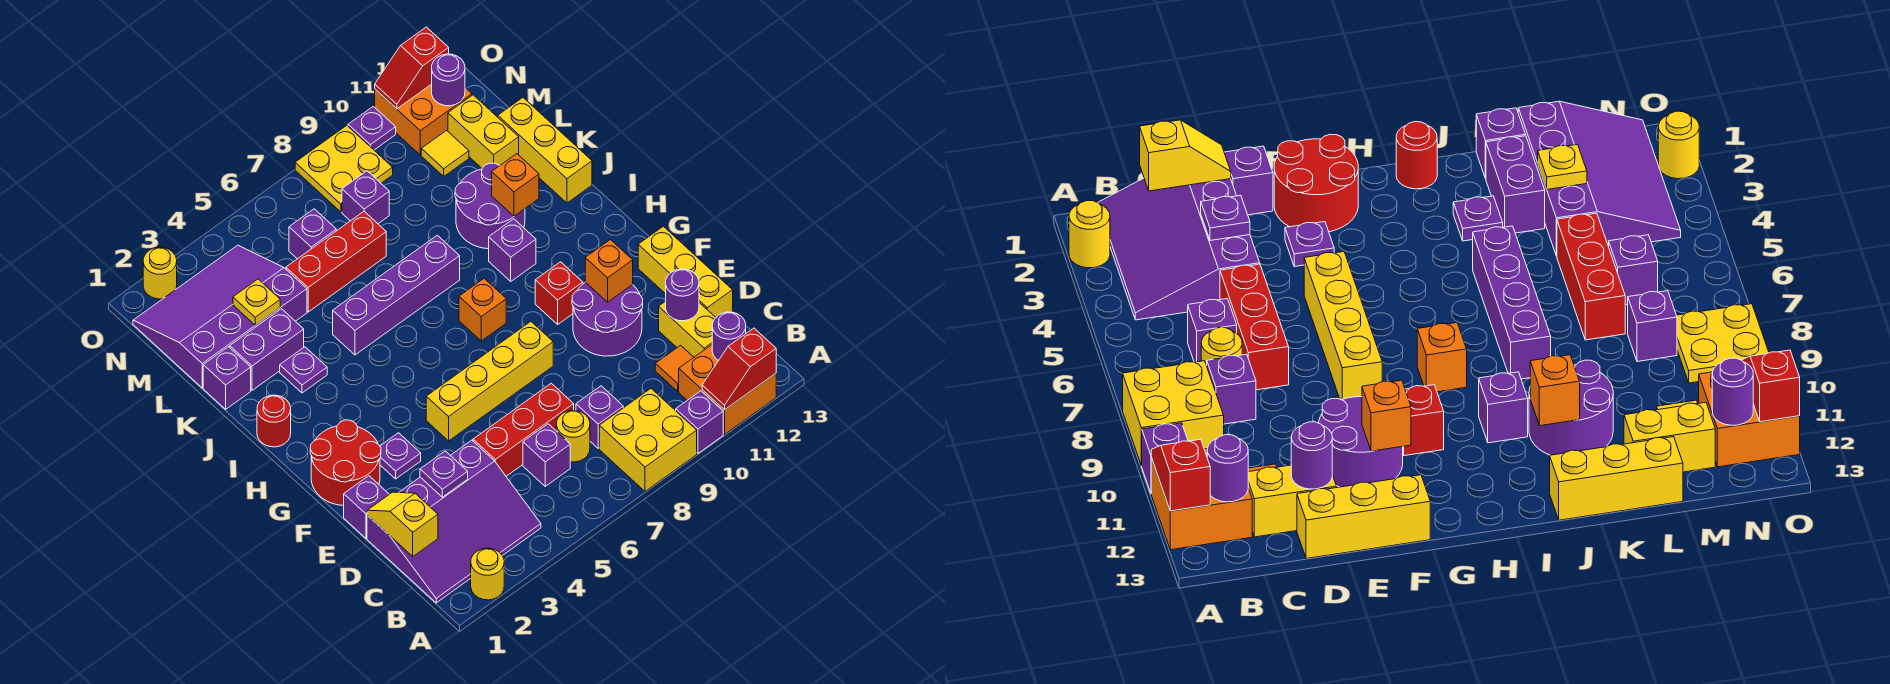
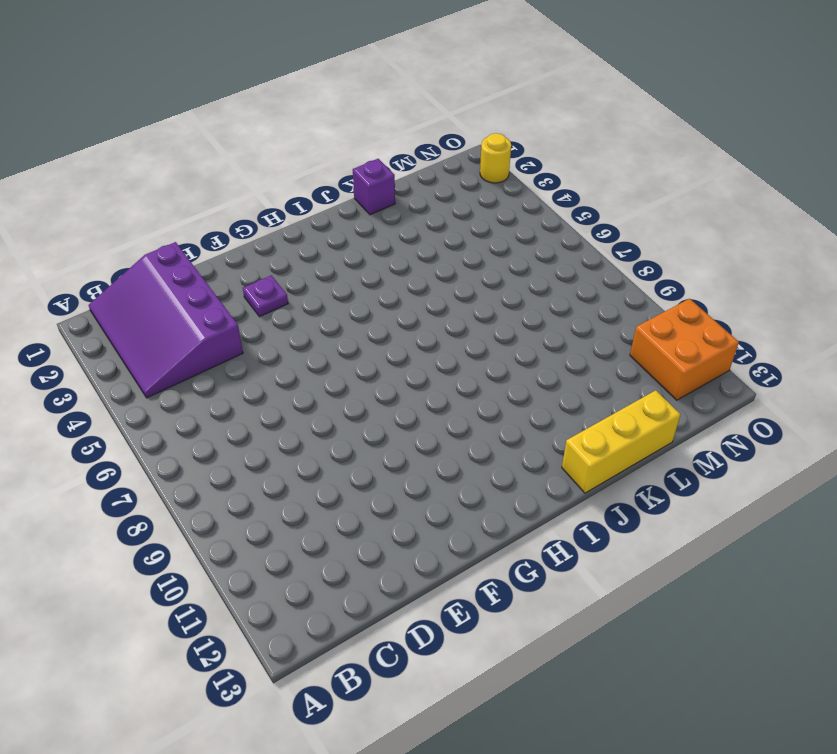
none -> yellow 1x1 round brick [471,548,504,600]
none -> yellow 2x2 brick [599,389,697,491]
none -> purple 1x1 brick [676,391,723,453]
none -> orange 2x2 brick [679,345,776,434]

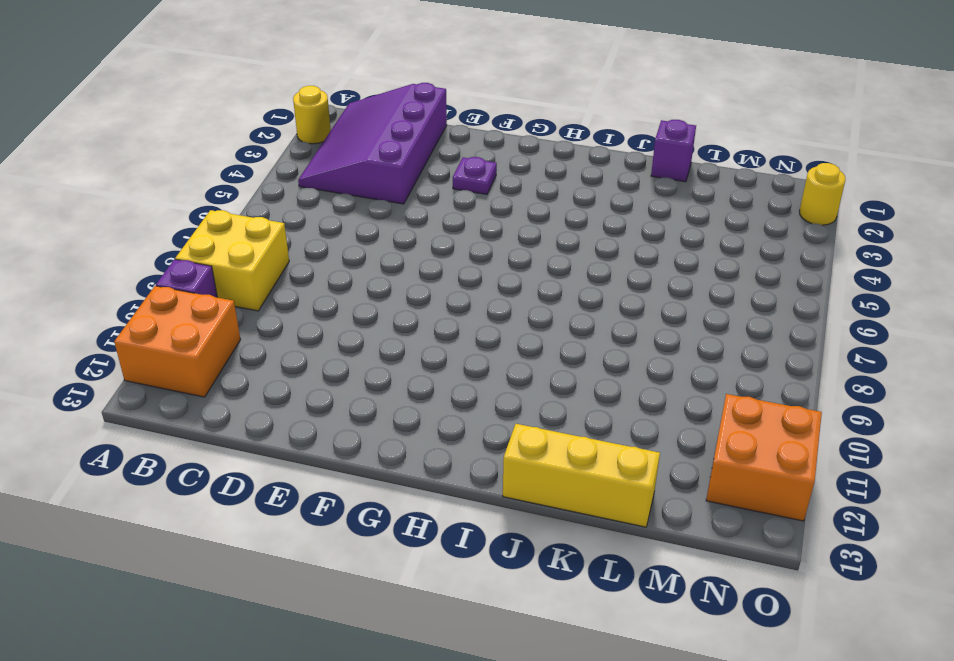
none -> purple 1x1 brick [523,424,570,486]
none -> yellow 1x1 round brick [556,410,590,462]
none -> purple 1x1 brick [576,386,623,448]
none -> orange 1x1 tile [655,345,694,391]

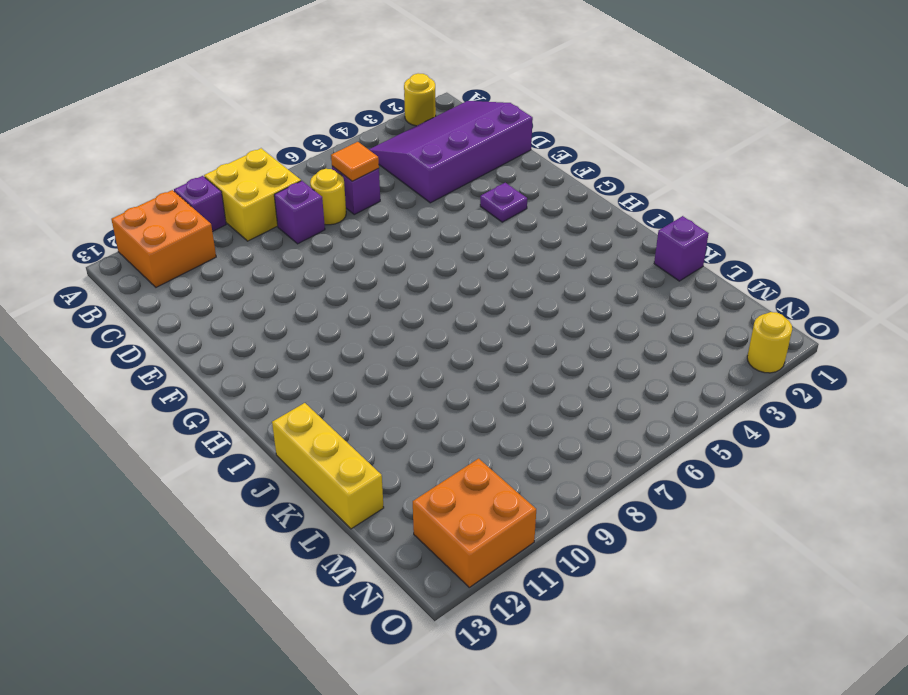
orange 1x1 tile [331,142,379,181] -> orange 1x1 tile moved to [655,345,694,391]
none -> yellow 1x2 brick [659,301,716,357]
none -> red 1x3 brick [473,383,574,476]
none -> yellow 1x3 brick [638,226,733,317]
none -> purple 1x1 brick [344,476,389,538]

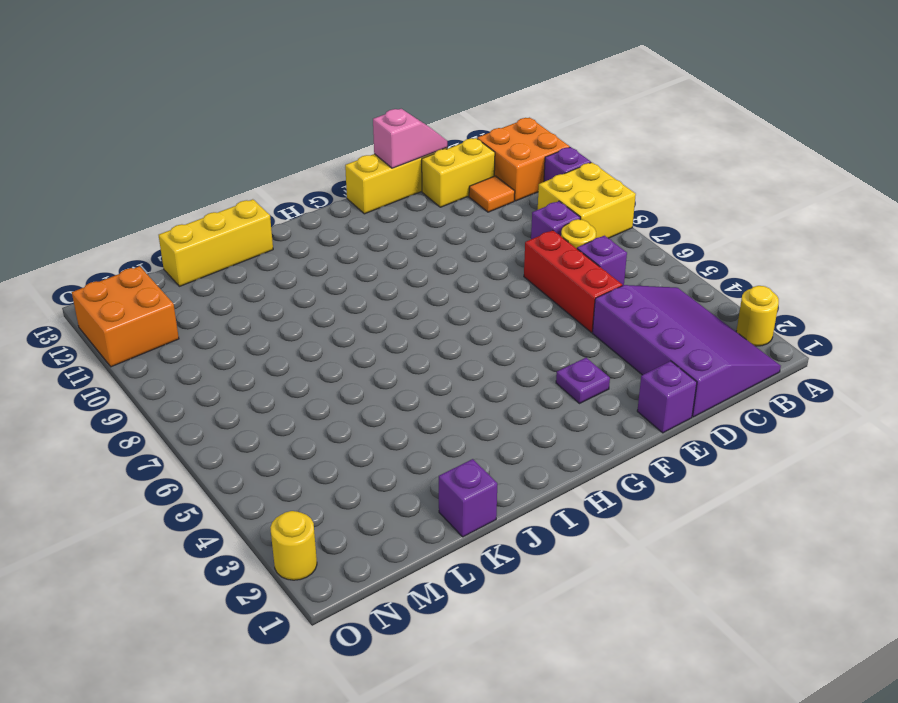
pink 1x2 slope [373,109,447,168] -> none
none -> purple 2x2 round brick [572,282,643,356]
none -> red 2x2 round brick [310,420,381,506]
none -> yellow 1x4 brick [426,322,553,441]
none -> red 1x1 brick [535,262,583,324]

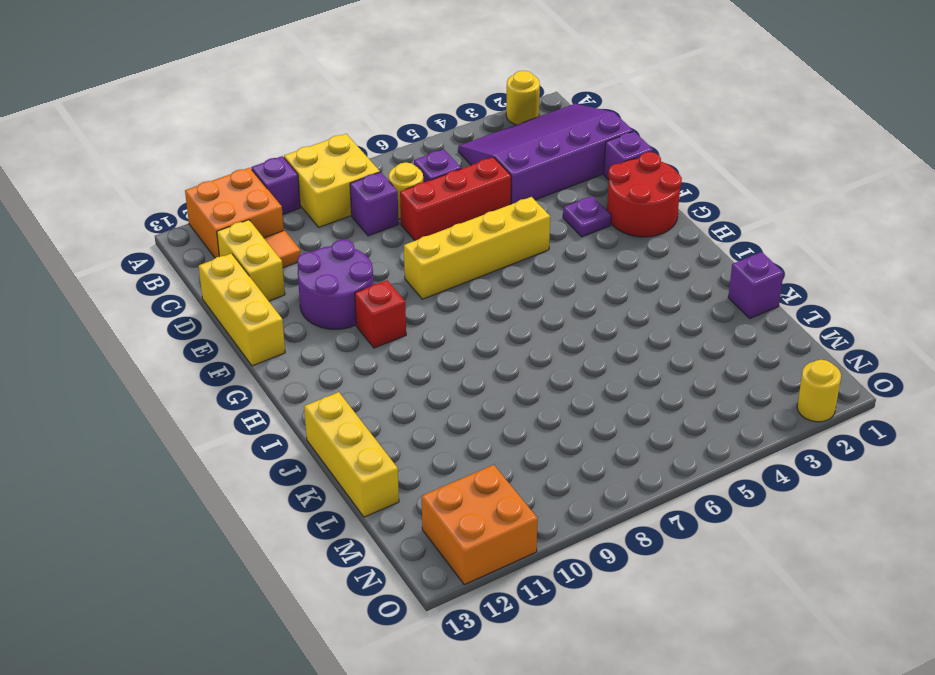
none -> orange 1x1 brick [459,278,506,341]
none -> red 1x1 round brick [257,395,291,447]
none -> purple 1x1 brick [489,219,536,281]
none -> purple 1x1 plate [280,347,327,393]

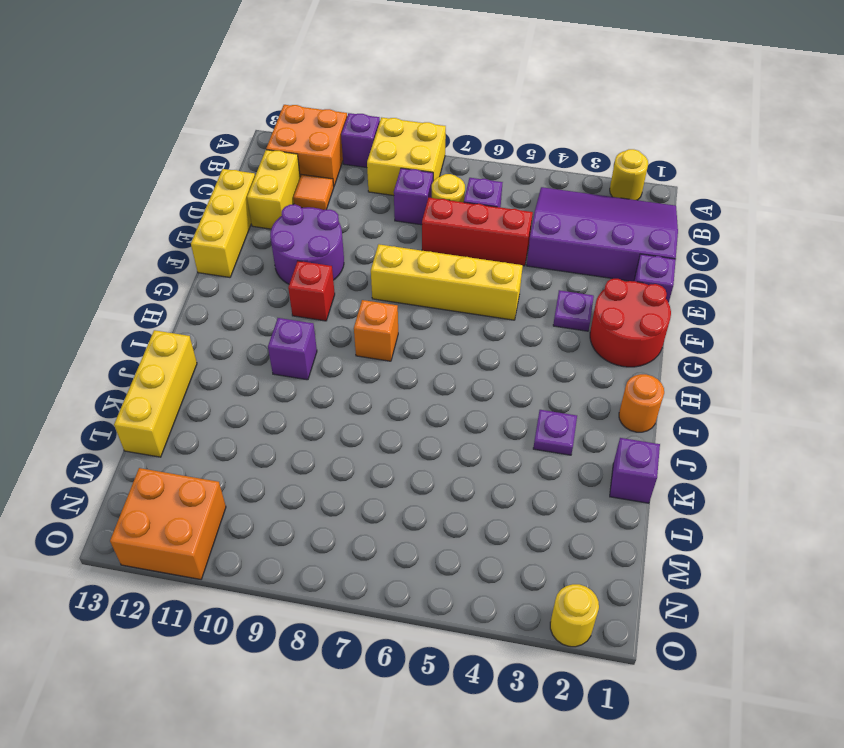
orange 1x1 round brick [619,374,664,432] -> red 1x1 round brick [257,395,291,447]
none -> purple 1x4 brick [333,235,460,355]
none -> purple 2x2 round brick [455,163,525,249]
none -> purple 1x2 brick [230,309,304,390]
none -> purple 3x4 slope [133,245,307,388]

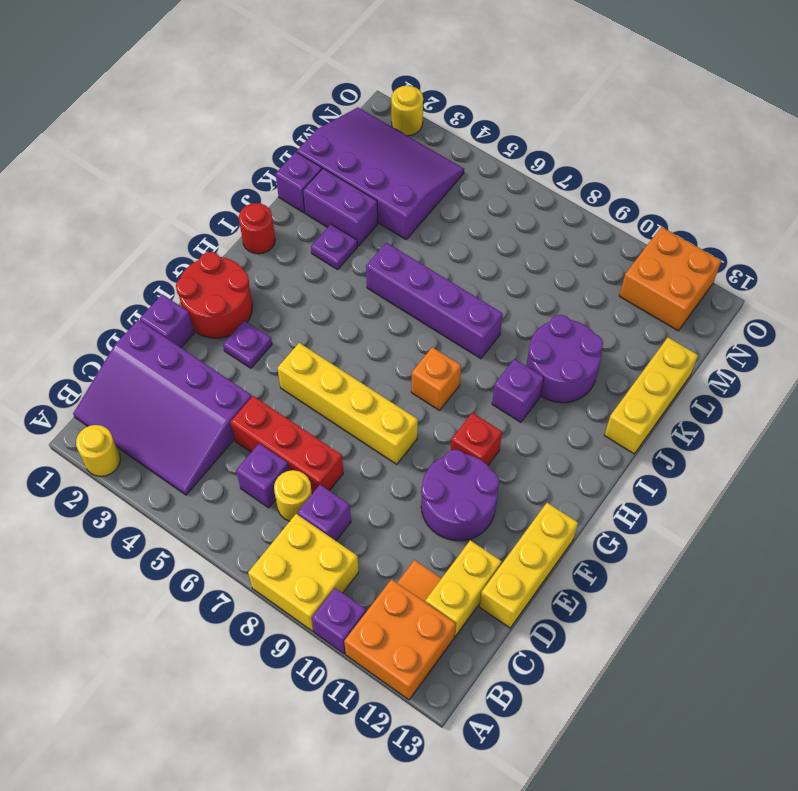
none -> red 1x3 brick [286,212,386,312]
none -> yellow 1x2 brick [448,95,519,168]
none -> purple 1x1 brick [289,209,336,259]
none -> purple 1x1 brick [342,171,389,224]

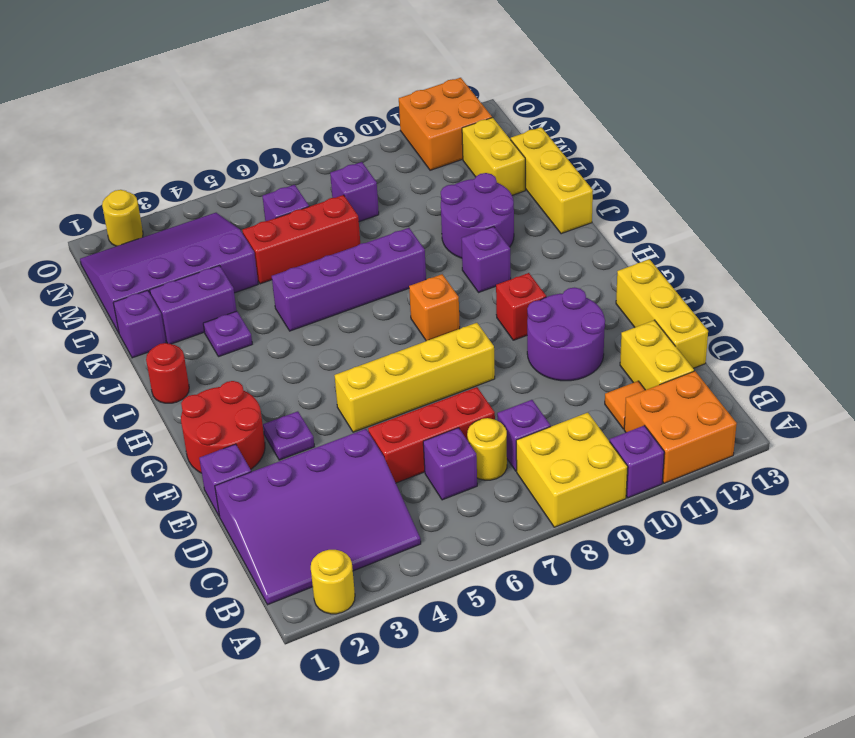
none -> yellow 1x1 tile [421,130,469,176]
none -> yellow 2x2 plate [295,126,393,212]
none -> purple 1x1 plate [348,106,396,150]
none -> red 1x2 slope [702,328,776,410]

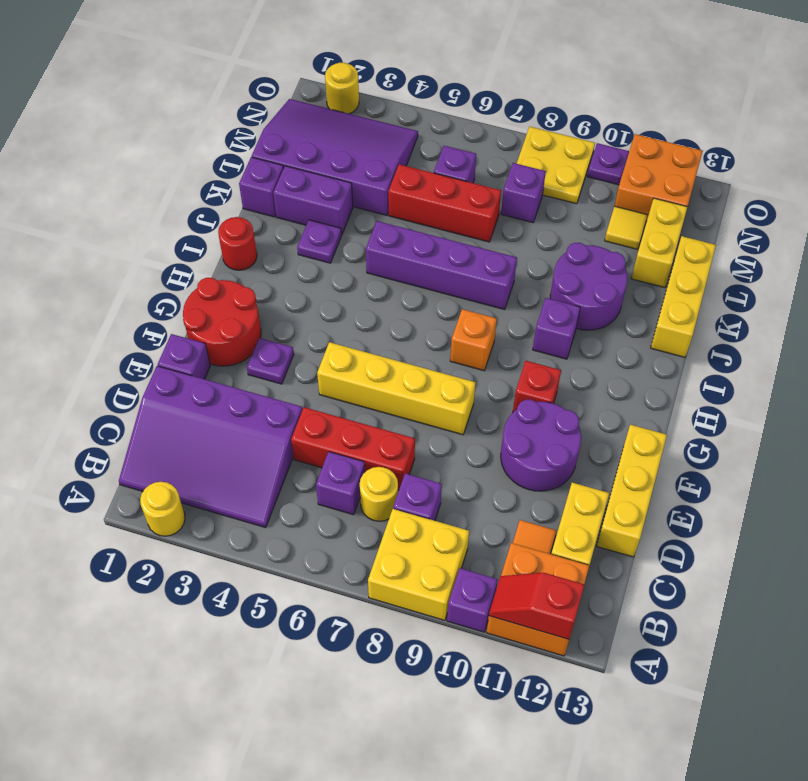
none -> purple 1x1 round brick [712,312,746,361]
none -> yellow 1x2 slope [367,492,438,556]
none -> purple 1x1 plate [420,451,468,497]
none -> purple 1x1 round brick [666,269,699,321]

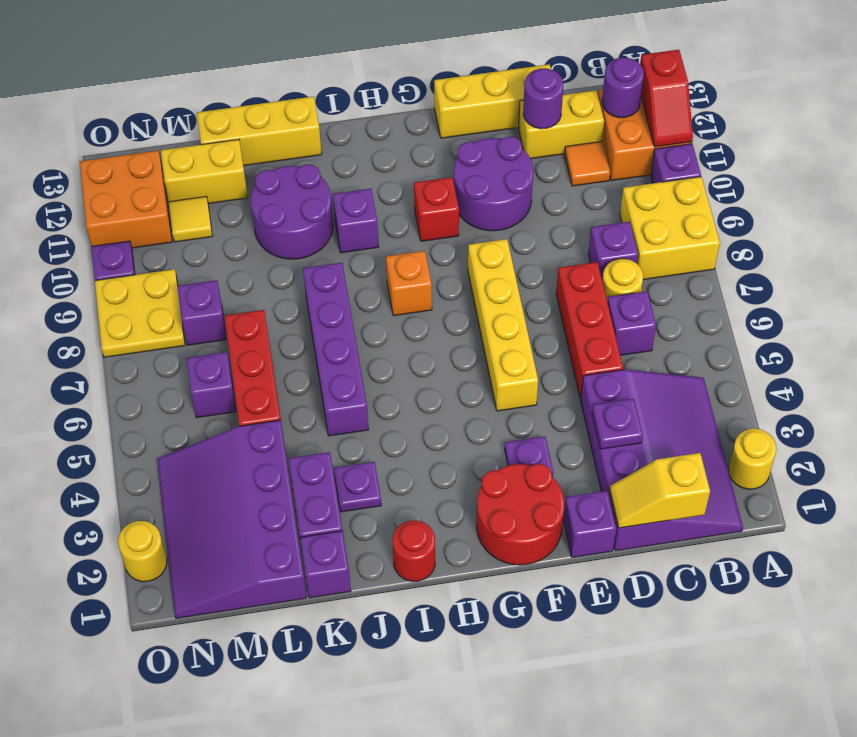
none -> orange 1x1 brick [585,240,633,302]
none -> orange 1x1 brick [492,154,539,216]
none -> yellow 1x1 plate [233,279,280,325]
none -> purple 1x1 round brick [432,54,465,106]

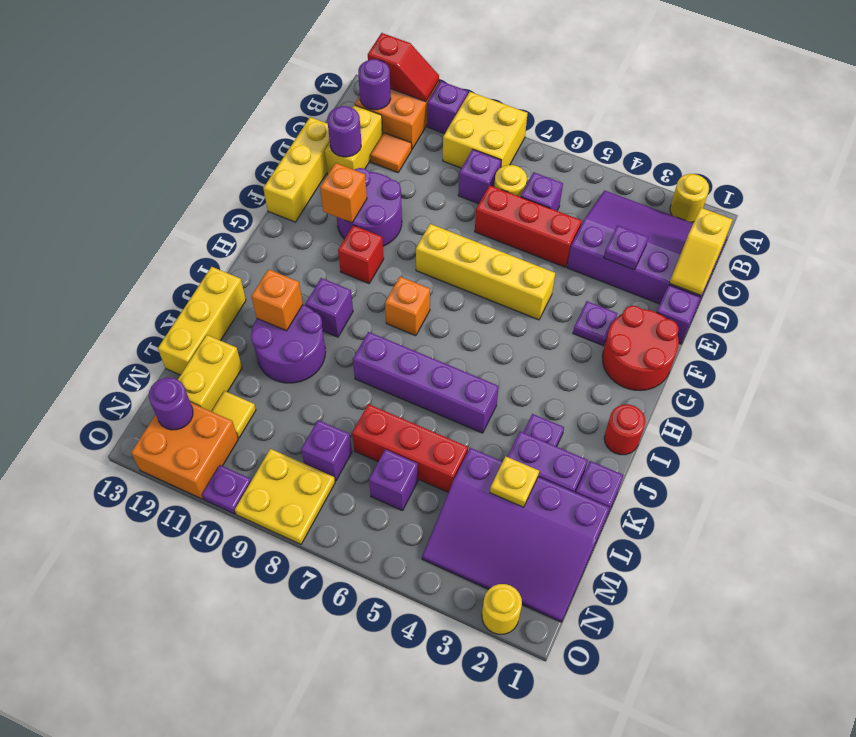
none -> red 1x2 slope [375,27,449,109]

